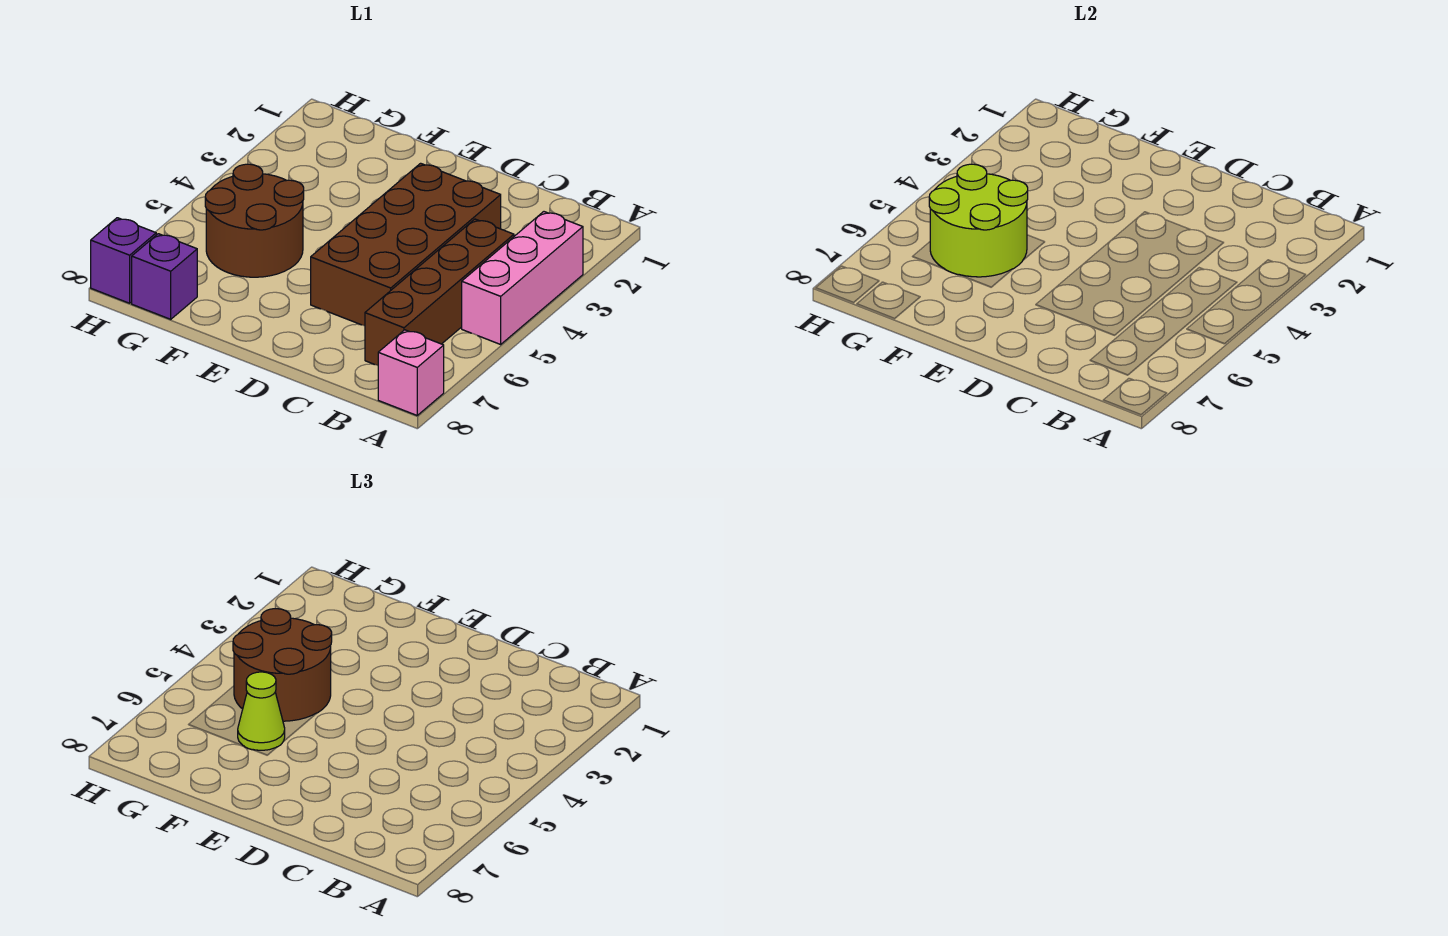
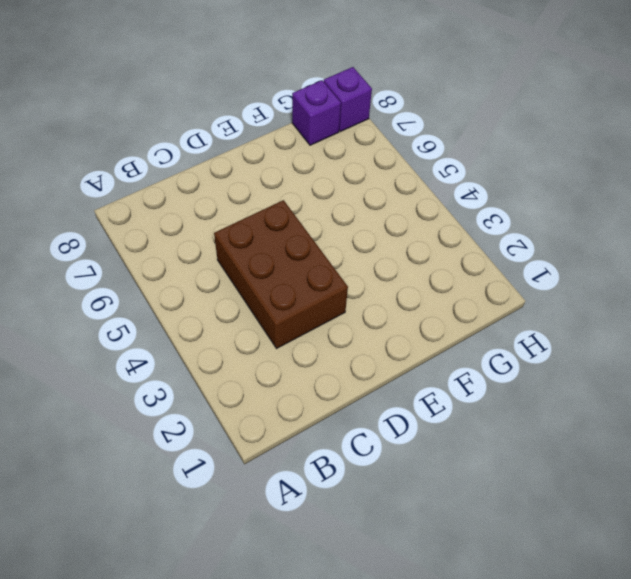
brown 2x3 brick [214,200,348,349] -> brown 2x4 brick [311,163,501,326]
none -> pink 1x3 brick [462,212,583,344]
none -> pink 1x1 brick [378,330,444,415]

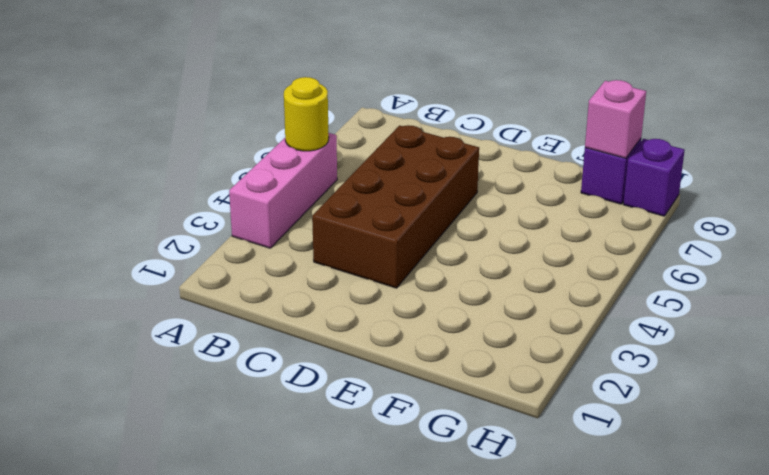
yellow 1x1 round brick [284,77,329,151] -> none
pink 1x1 brick [585,80,646,158] -> pink 1x1 brick moved to [378,330,444,415]
none -> brown 1x4 brick [365,219,514,365]
none -> brown 2x2 round brick [205,164,304,277]

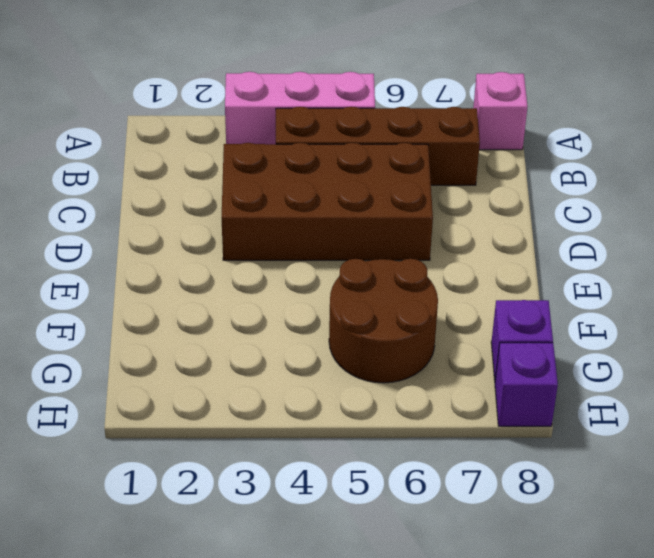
none -> lime 2x2 round brick [929,164,1028,277]
none -> brown 2x2 round brick [233,609,332,721]

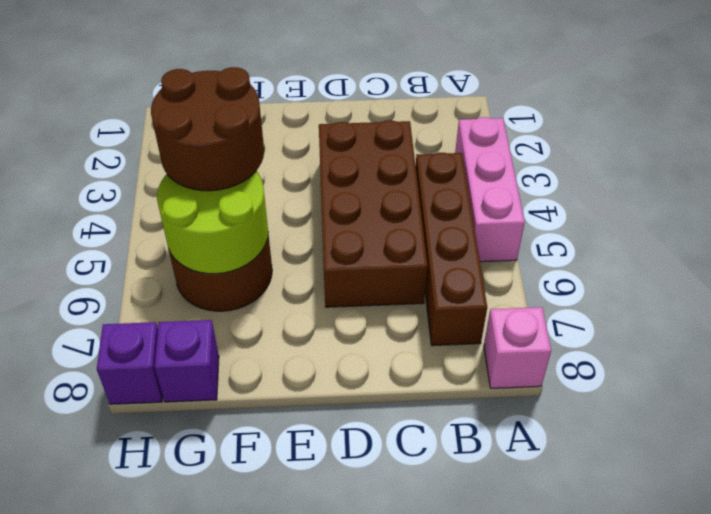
none -> lime 1x1 cone [238,672,285,750]

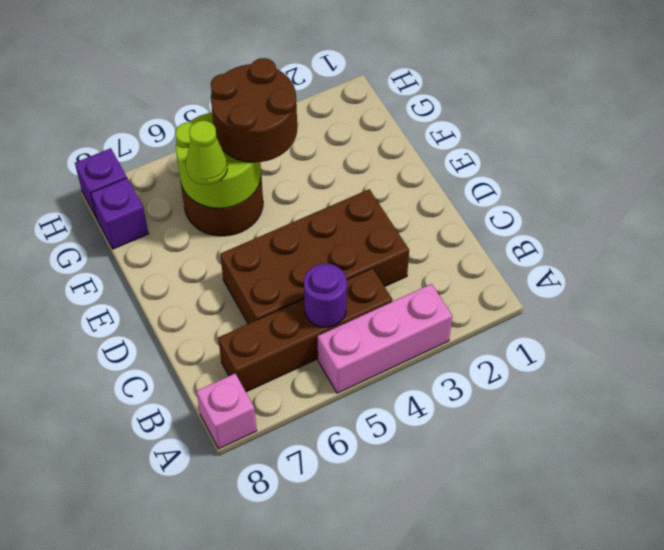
purple 1x1 round brick [304,264,347,327] -> none

